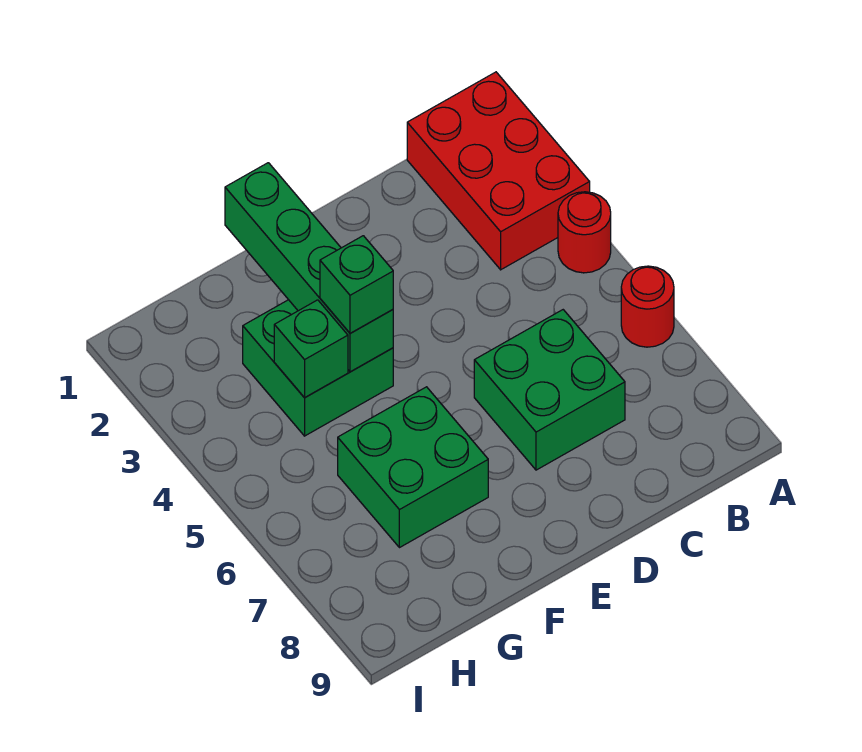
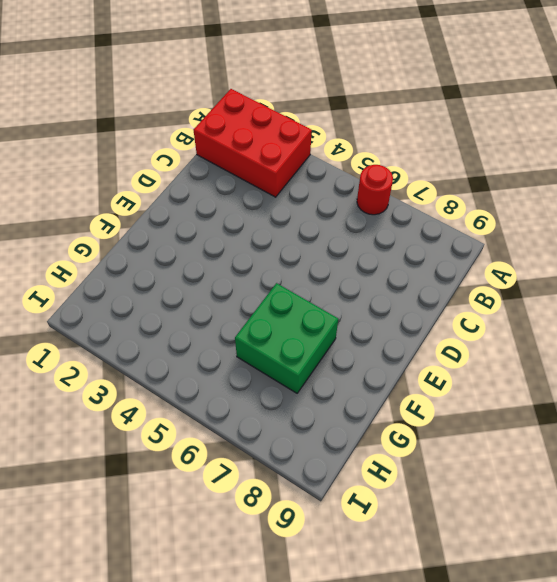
none -> red 1x1 round brick [558,192,611,273]
none -> green 2x2 brick [474,310,625,470]

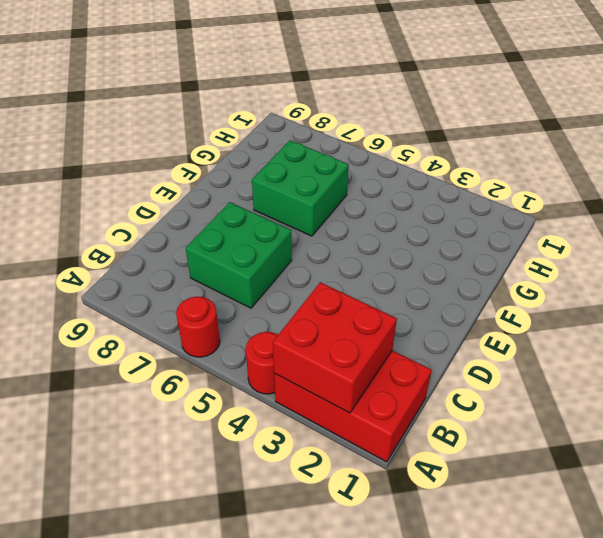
red 2x2 brick [273,282,397,413] -> none
none -> green 2x2 brick [243,300,393,436]
none -> green 1x4 brick [225,163,393,372]

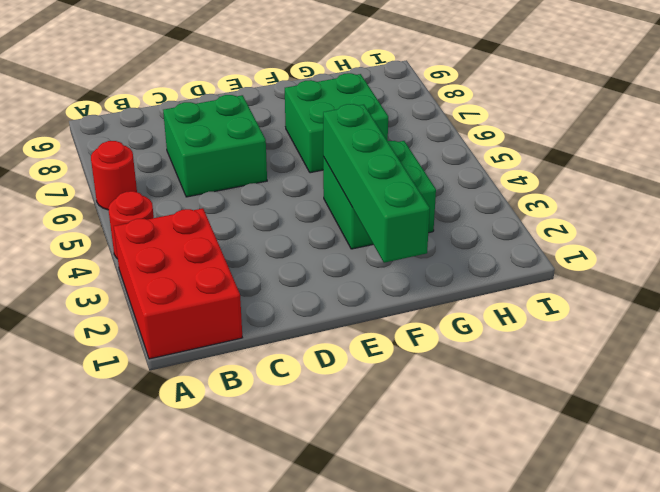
none -> green 1x1 brick [274,300,348,398]
none -> green 1x1 brick [320,236,393,333]

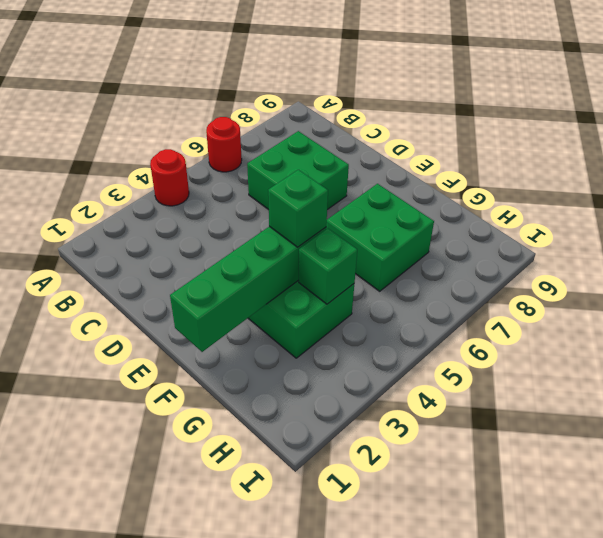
none -> red 2x3 brick [407,72,590,270]

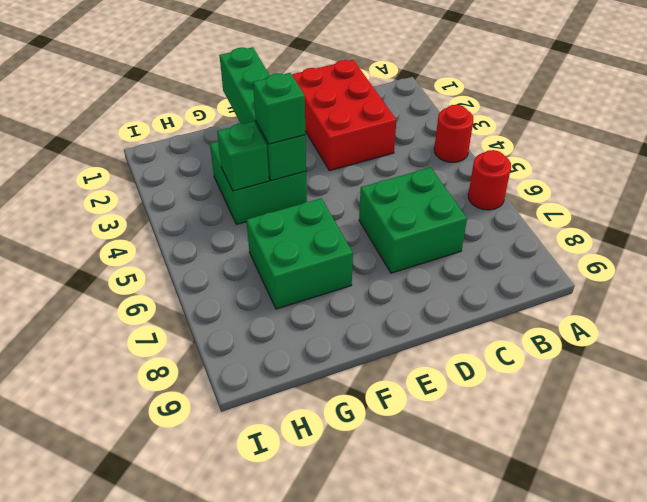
red 2x3 brick [292,60,396,171] -> red 2x3 brick moved to [407,72,590,270]

